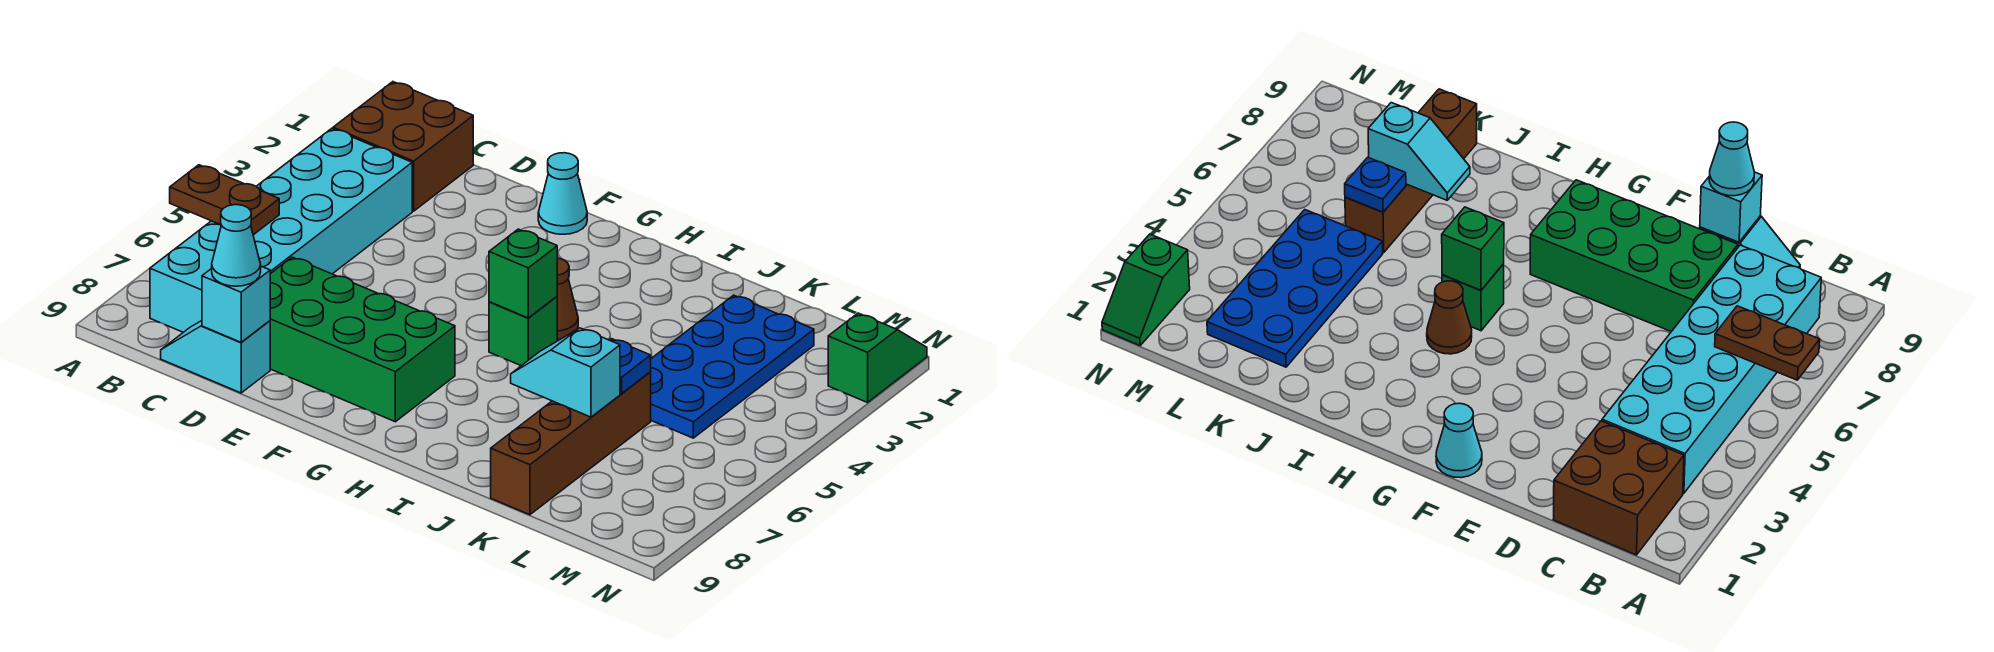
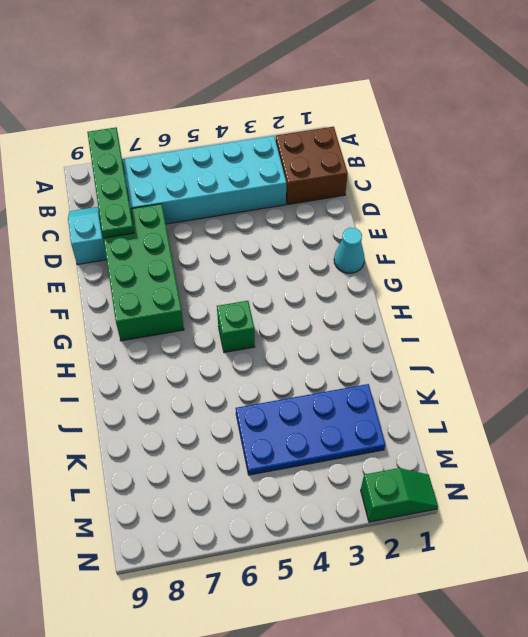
green 1x4 plate [87,127,134,238] -> none
none -> brown 1x1 cone [557,258,578,339]
none -> brown 1x4 brick [491,372,651,515]
none -> brown 1x2 plate [170,165,279,235]

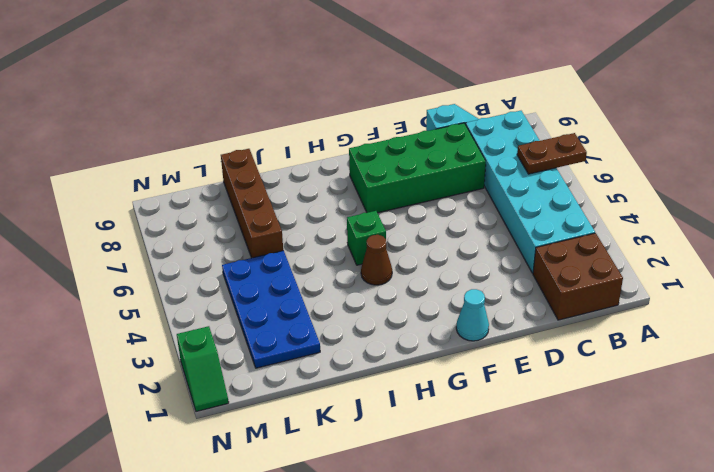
none -> cyan 1x1 brick [202,266,270,342]
none -> green 1x1 brick [489,229,557,318]
none -> cyan 1x2 slope [511,328,620,417]

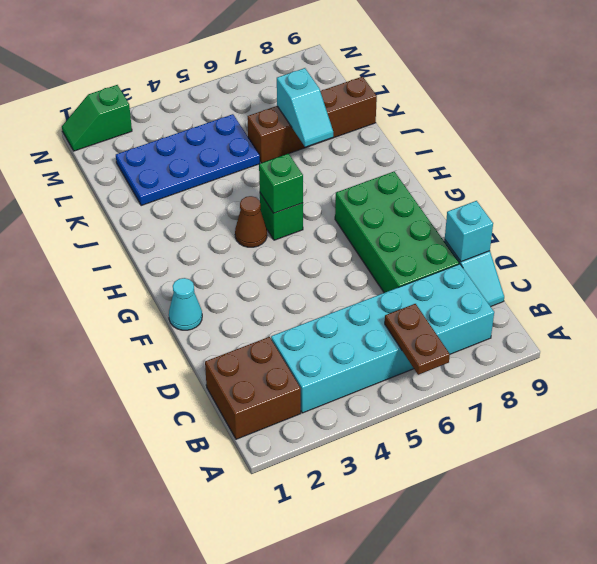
none -> blue 1x1 plate [610,339,651,394]
none -> cyan 1x1 cone [212,205,261,286]

